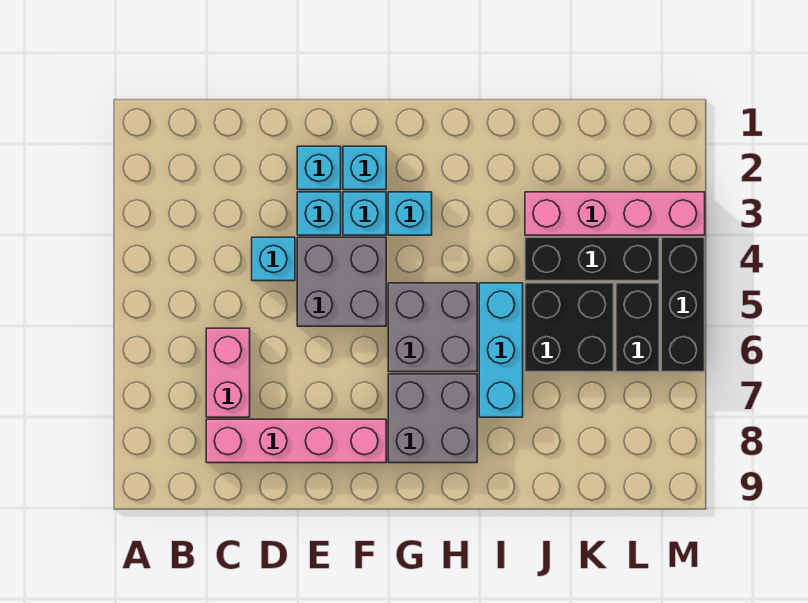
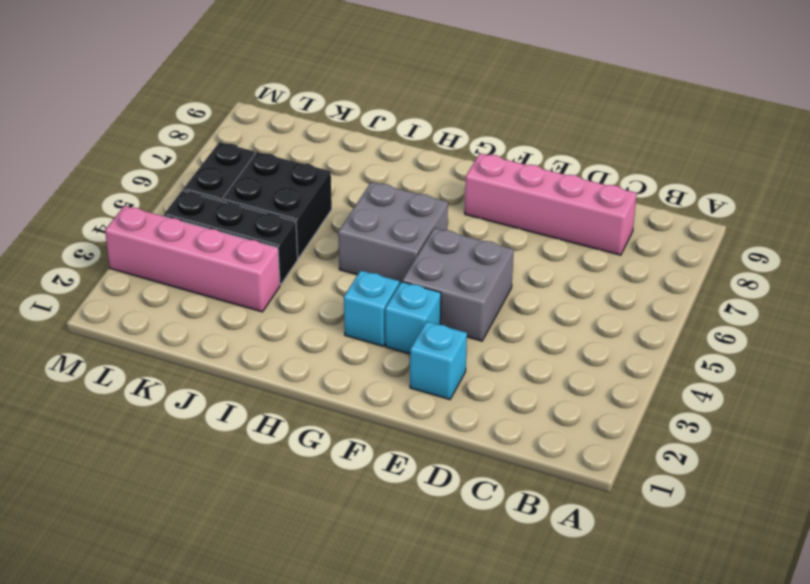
none -> pink 1x2 brick [206,328,250,417]
none -> cyan 1x1 brick [252,237,295,281]
none -> cyan 1x1 brick [297,192,341,235]

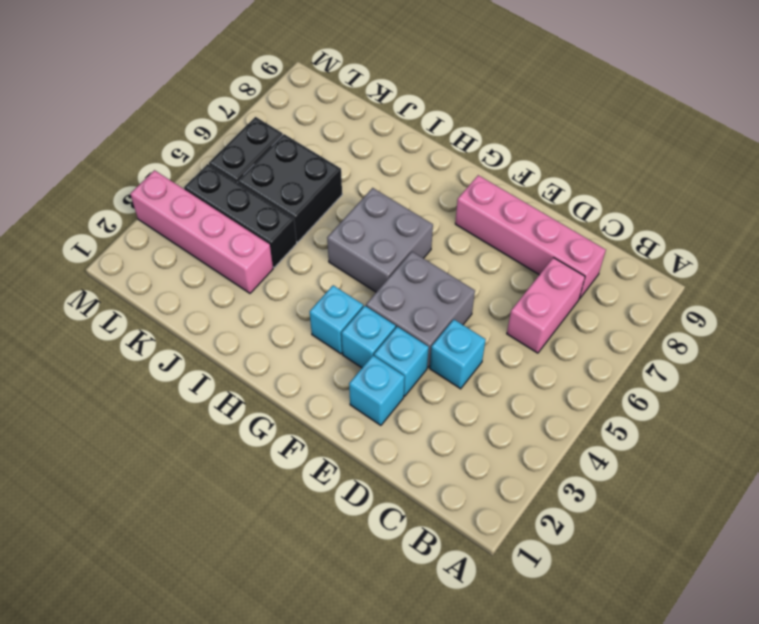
none -> cyan 1x1 brick [343,146,386,190]
none -> grey 2x2 brick [388,374,477,463]
none -> cyan 1x3 brick [479,283,523,417]

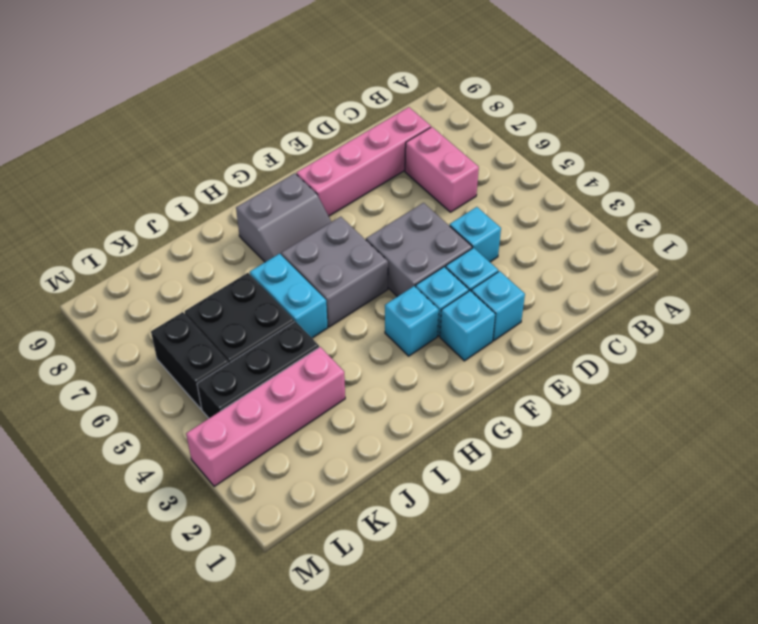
grey 2x2 slope [236,173,331,262] -> grey 2x2 brick [388,374,477,463]
cyan 1x2 brick [250,254,328,338] -> cyan 1x3 brick [479,283,523,417]
none -> black 1x3 brick [661,237,705,372]

